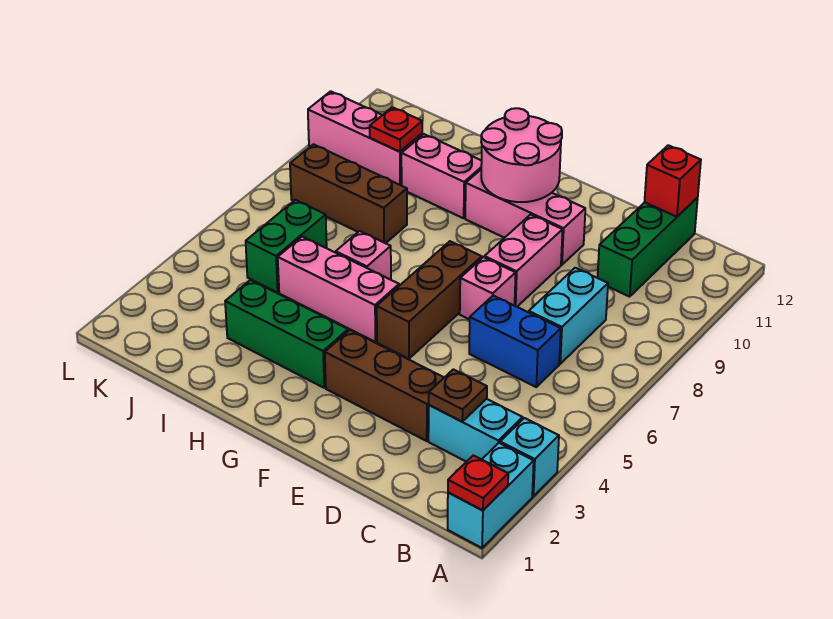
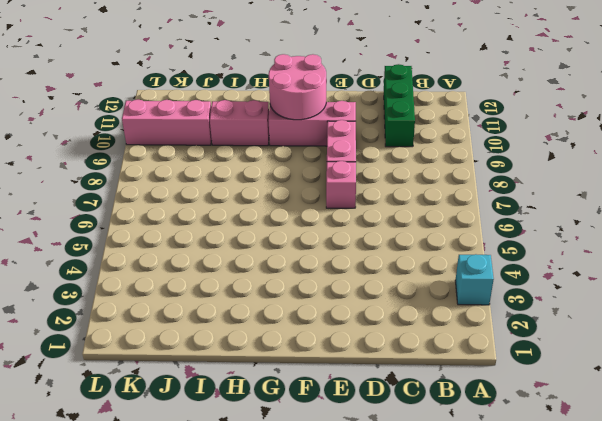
none -> cyan 1x2 brick [448,443,534,548]
none -> cyan 1x2 brick [428,399,523,462]
none -> blue 1x2 brick [469,296,561,387]

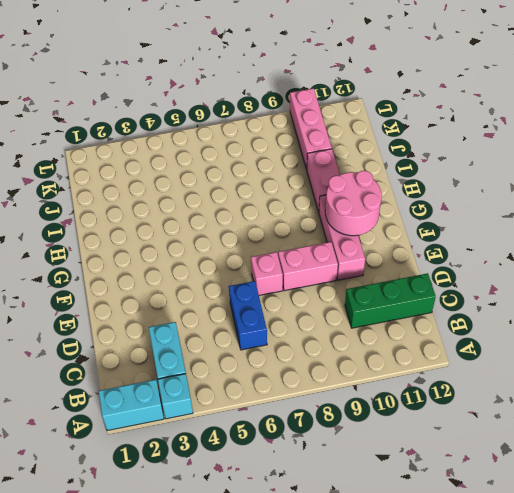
none -> cyan 1x2 brick [529,268,608,364]
none -> brown 1x3 brick [325,330,444,441]
none -> brown 1x3 brick [377,241,482,359]

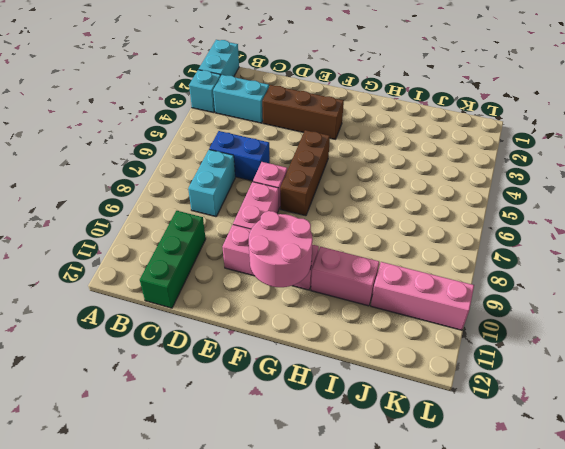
none -> green 1x3 brick [225,280,348,388]
none -> pink 1x3 brick [278,237,399,342]
none -> pink 1x1 brick [336,231,391,280]

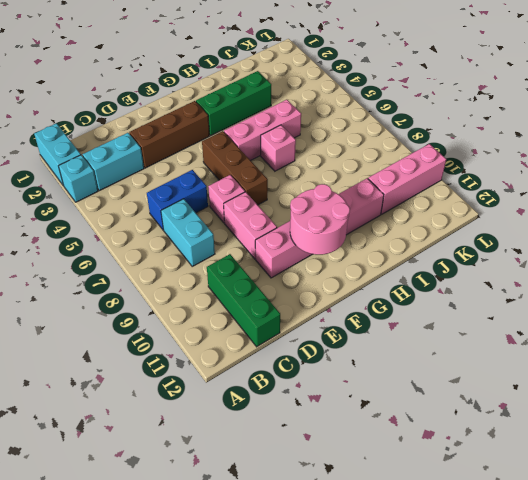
none -> brown 1x3 brick [290,144,407,243]
none -> green 1x2 brick [246,200,327,293]
none -> red 1x1 plate [448,455,508,510]

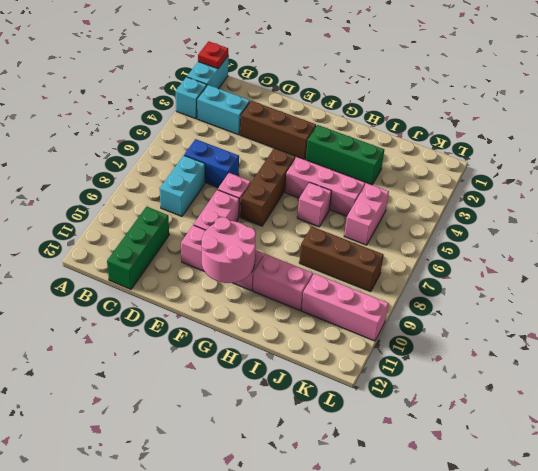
pink 1x2 brick [344,183,389,245] -> green 1x2 brick [246,200,327,293]
none -> brown 1x1 plate [429,369,487,422]
none -> red 1x1 brick [645,145,701,217]
none -> red 1x1 plate [370,107,422,152]

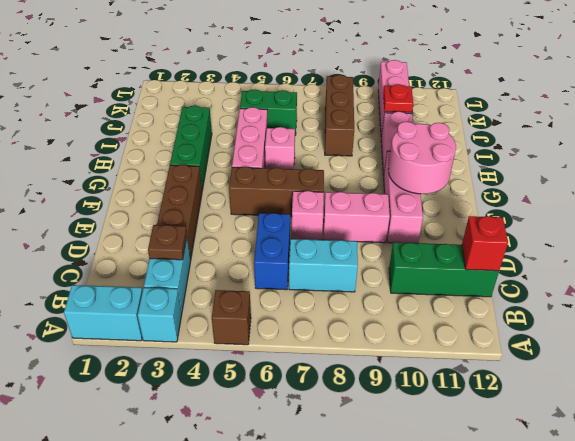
brown 1x1 brick [212,290,251,345] -> none
none -> red 1x1 plate [448,455,508,510]

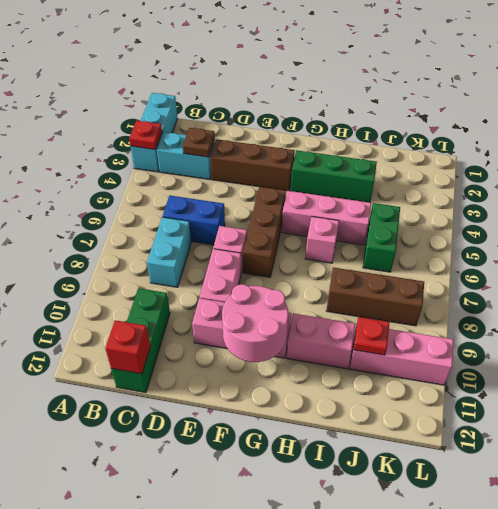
red 1x1 plate [129,121,162,150] -> red 1x1 plate moved to [448,455,508,510]

